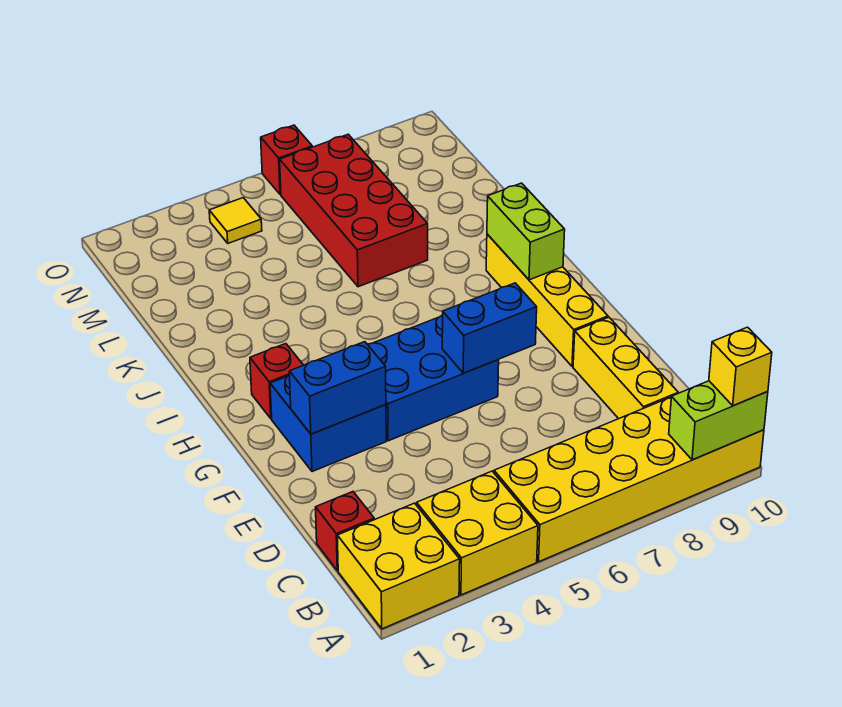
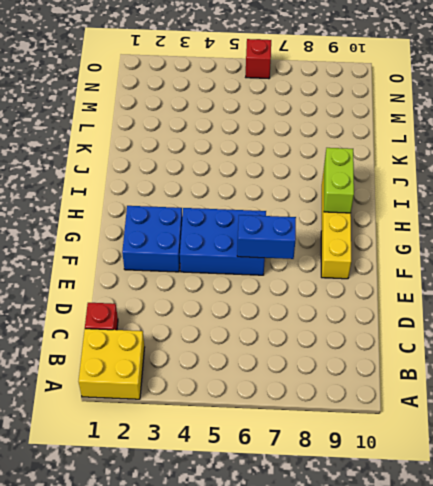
none -> yellow 2x2 brick [417,471,538,595]
none -> yellow 2x6 brick [494,397,764,562]
none -> yellow 1x3 brick [573,317,678,419]

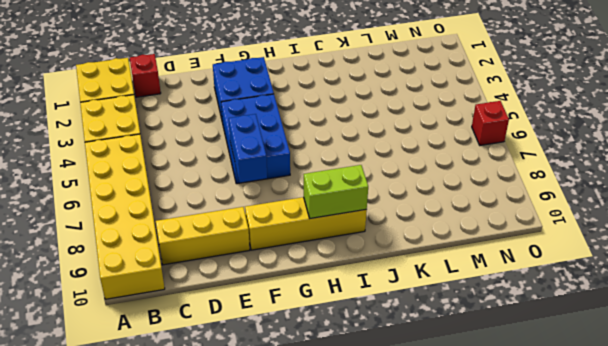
none -> red 1x1 brick [250,344,303,419]
none -> red 2x4 brick [280,134,428,287]
none -> yellow 1x1 tile [209,198,262,243]

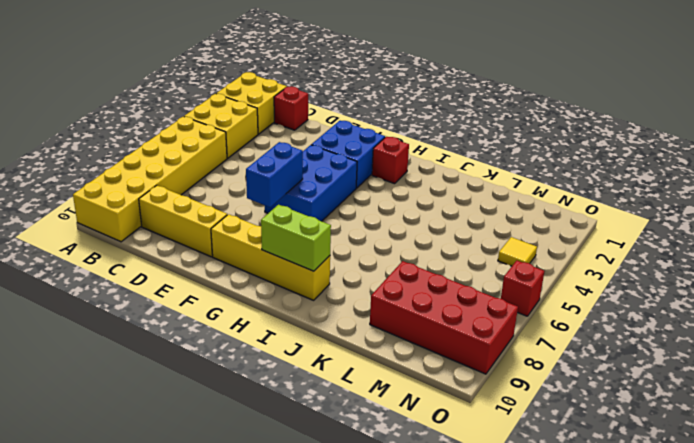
red 2x4 brick [370,261,518,374] -> red 2x4 brick moved to [280,134,428,287]
none -> lime 1x2 brick [669,381,768,460]
none -> blue 1x2 brick [289,342,386,434]
none -> yellow 1x1 brick [709,327,772,406]

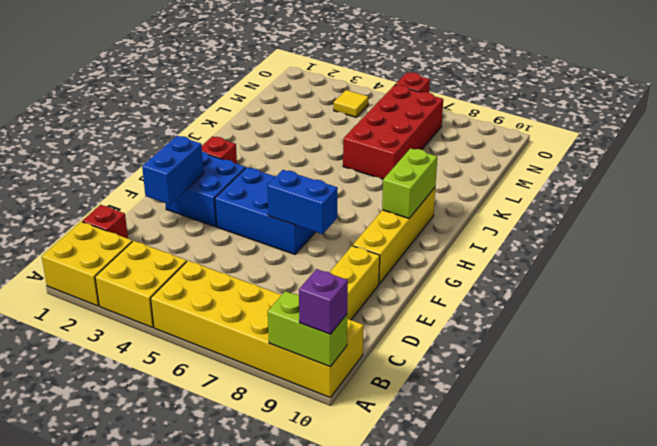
purple 1x1 brick [299,269,348,334] -> yellow 1x1 brick [709,327,772,406]
blue 1x2 brick [142,136,204,205] -> blue 1x2 brick turned to [289,342,386,434]

